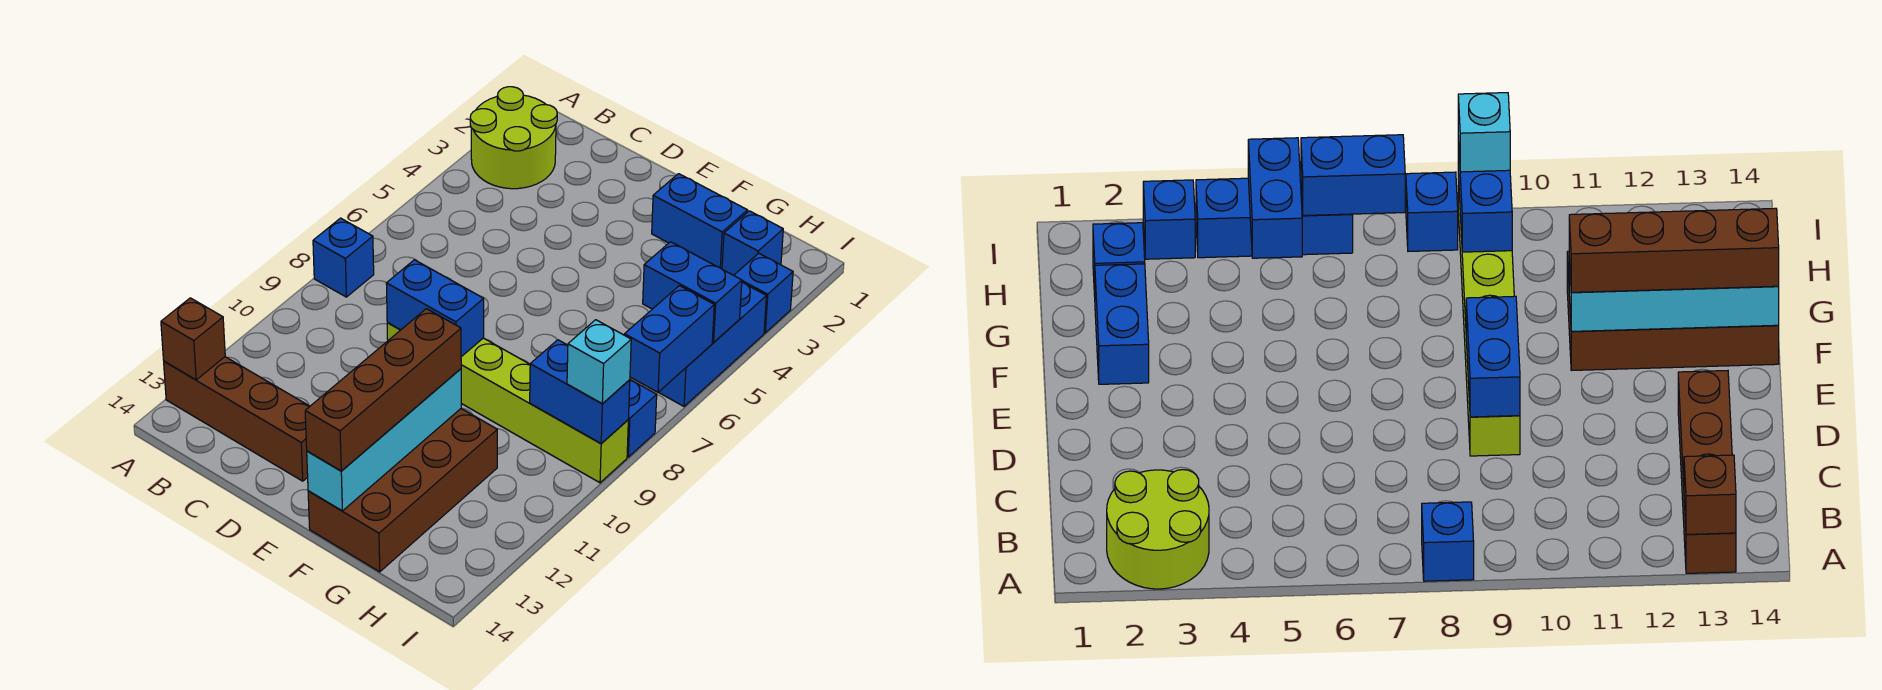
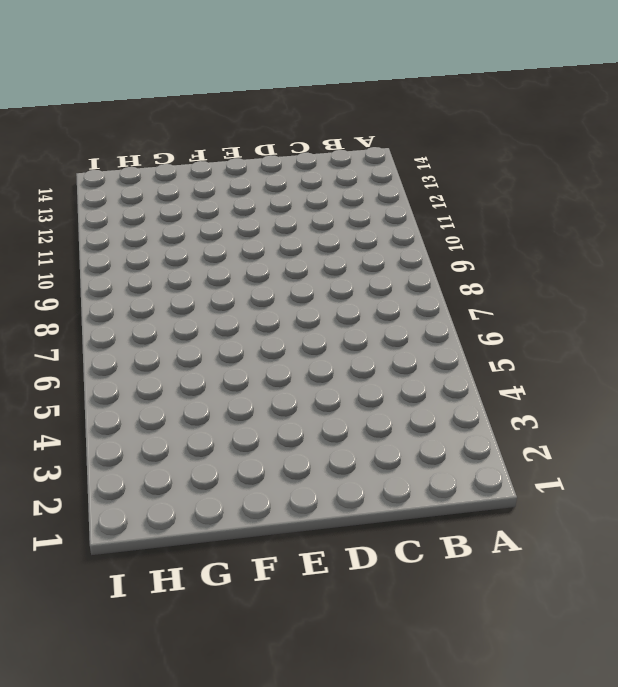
none -> lime 2x2 round brick [470,87,557,189]
none -> blue 1x1 brick [313,218,374,297]
none -> brown 1x4 brick [164,357,310,481]

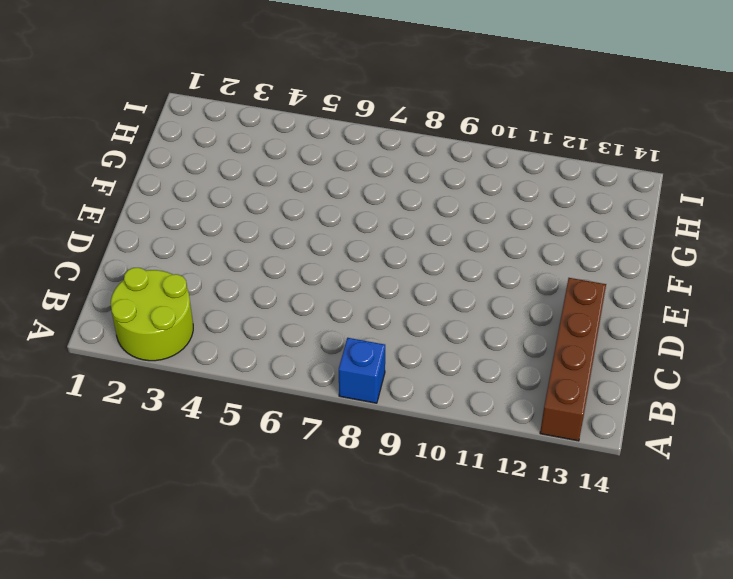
none -> lime 1x6 brick [387,323,628,483]
none -> blue 1x2 brick [652,174,748,269]
none -> brown 2x4 brick [308,409,497,572]

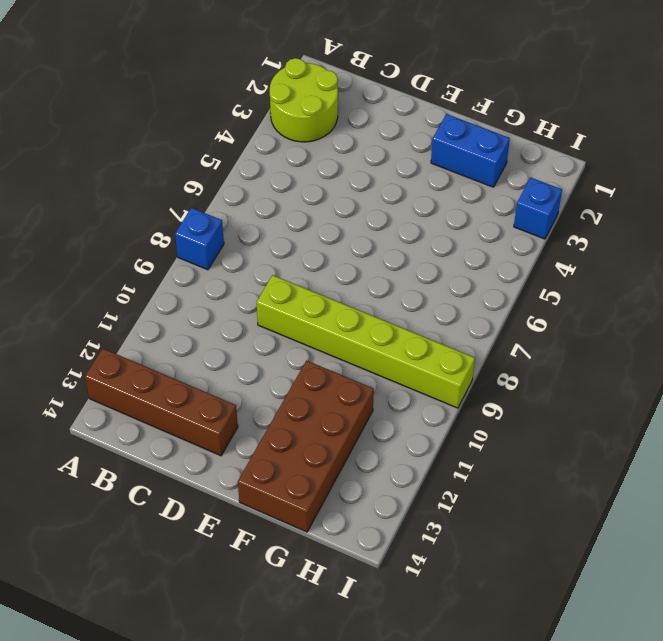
none -> blue 1x1 brick [722,211,783,275]
none -> blue 1x3 brick [659,282,766,406]
none -> blue 1x1 brick [627,380,657,457]

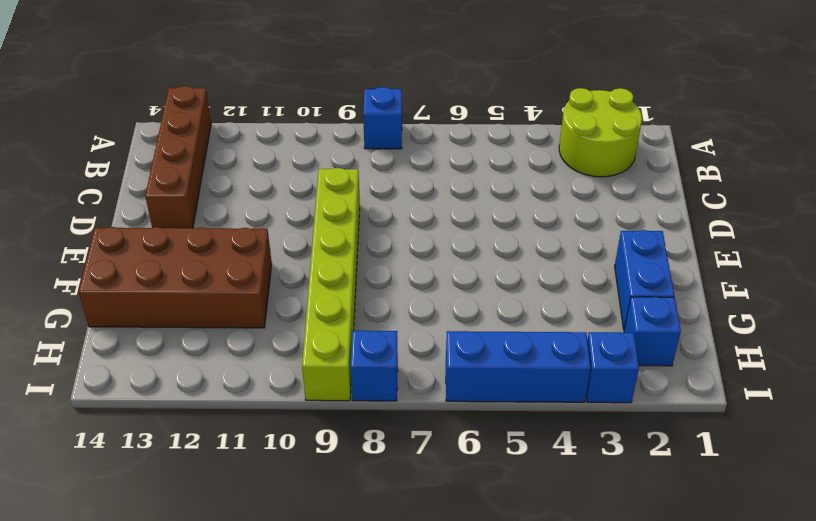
none -> brown 1x1 brick [161,298,225,380]
none -> blue 1x2 brick [386,260,484,357]
none -> cyan 1x4 brick [307,369,461,511]

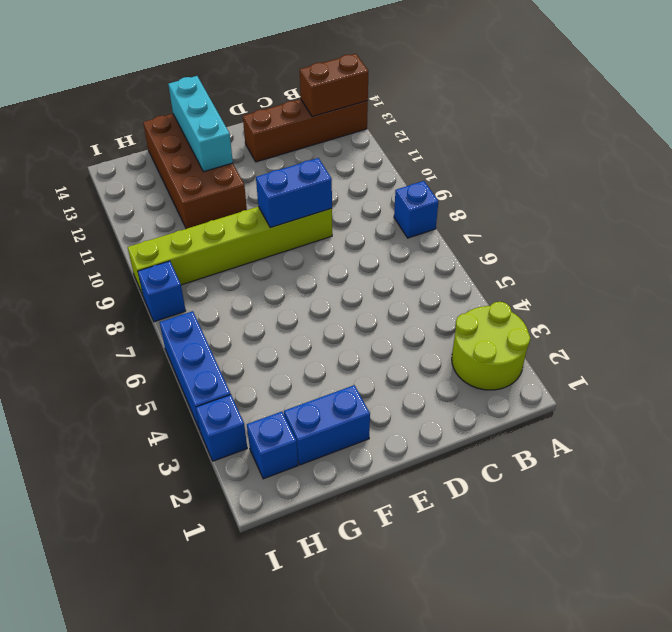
brown 1x2 brick [300,54,368,117] -> brown 1x1 brick [161,298,225,380]
cyan 1x3 brick [168,76,233,172] -> cyan 1x4 brick [307,369,461,511]
none -> blue 1x2 brick [643,242,742,343]
none -> blue 1x2 brick [530,340,630,444]
none -> blue 1x2 brick [624,286,714,392]

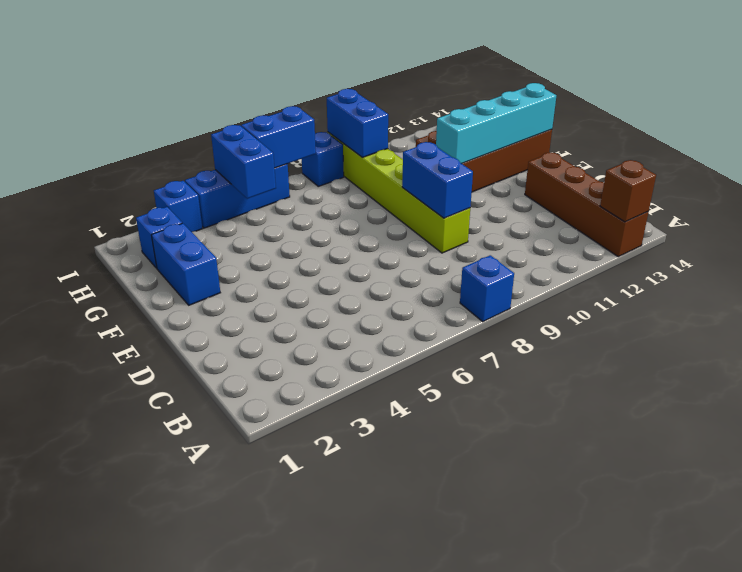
none -> lime 2x2 round brick [470,87,557,189]
none -> brown 1x4 brick [305,309,461,471]
none -> cyan 1x1 brick [567,320,631,404]

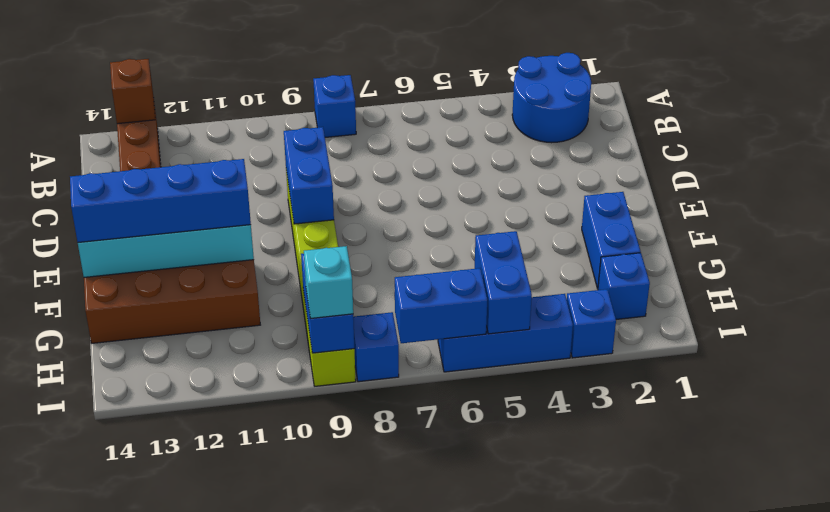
blue 2x2 round brick [512,53,591,143] -> lime 2x2 round brick [470,87,557,189]
blue 1x4 brick [70,159,251,243] -> brown 1x4 brick [305,309,461,471]

